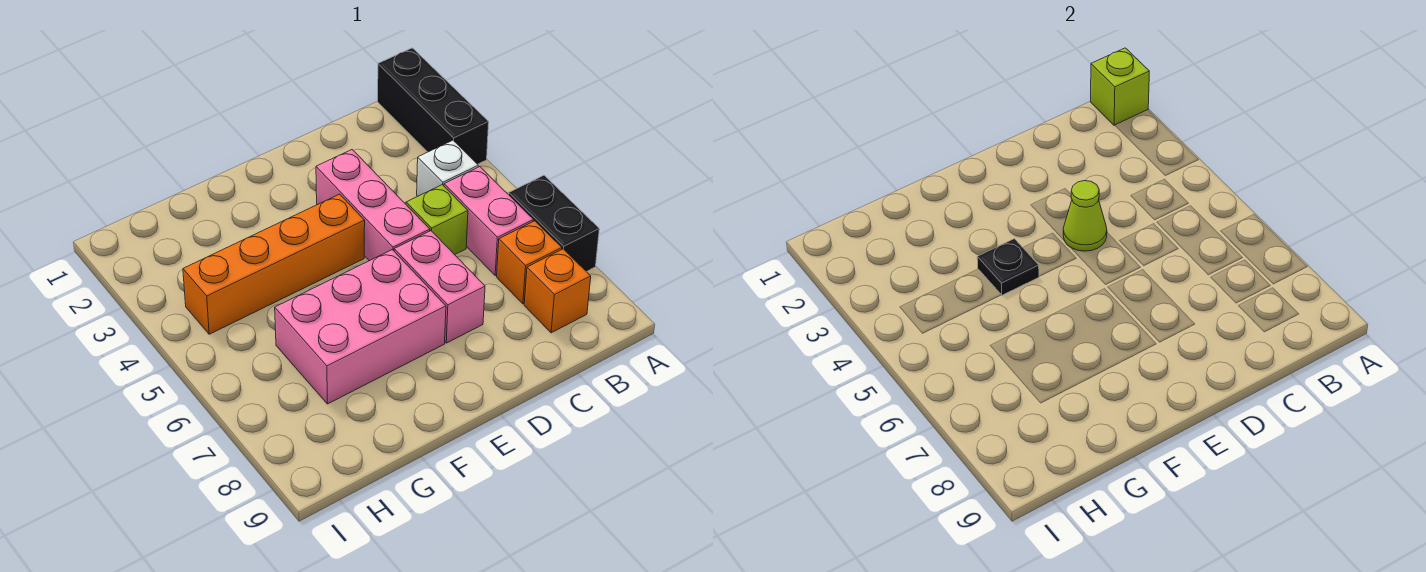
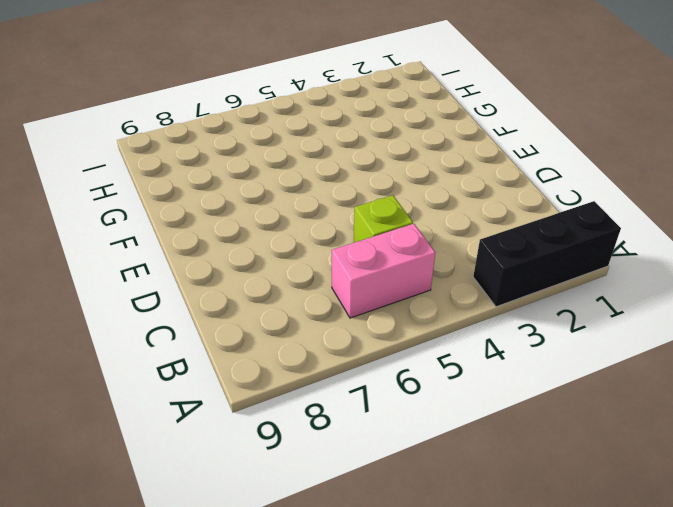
none -> black 1x2 brick [509,175,599,272]
none -> white 1x1 brick [417,140,478,196]
none -> orange 1x1 brick [497,221,562,304]

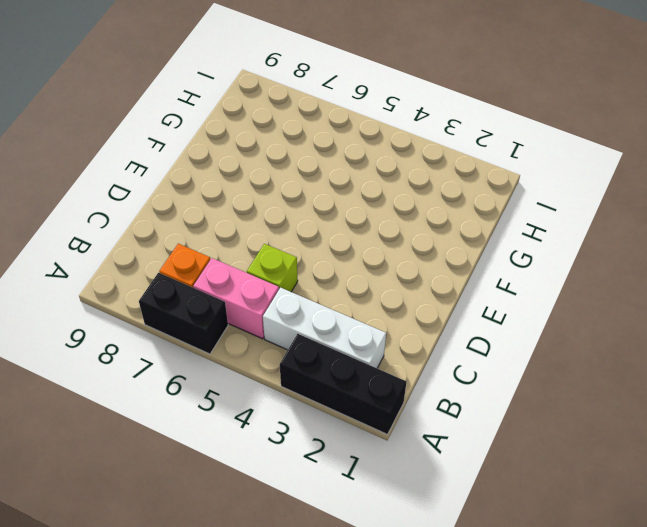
white 1x3 brick [263,288,386,368] -> white 1x1 brick [417,140,478,196]
none -> orange 1x1 brick [524,249,591,333]
none -> pink 1x3 brick [316,150,430,261]
none -> pink 1x2 brick [394,231,485,343]

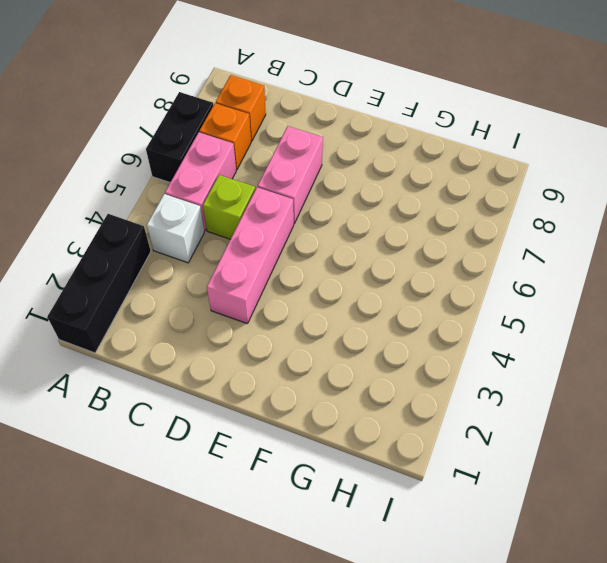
none -> orange 1x4 brick [183,194,365,334]
none -> pink 2x3 brick [275,250,446,404]
none -> lime 1x1 brick [1091,48,1149,125]

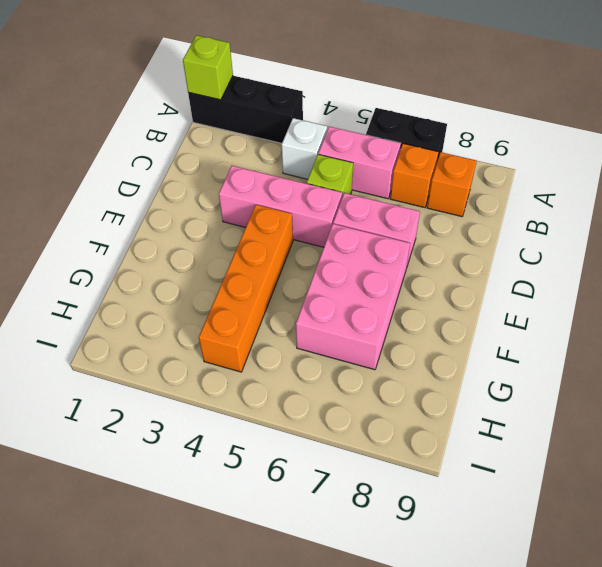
none -> lime 1x1 cone [1063,181,1107,251]
none -> black 1x1 plate [977,239,1039,295]

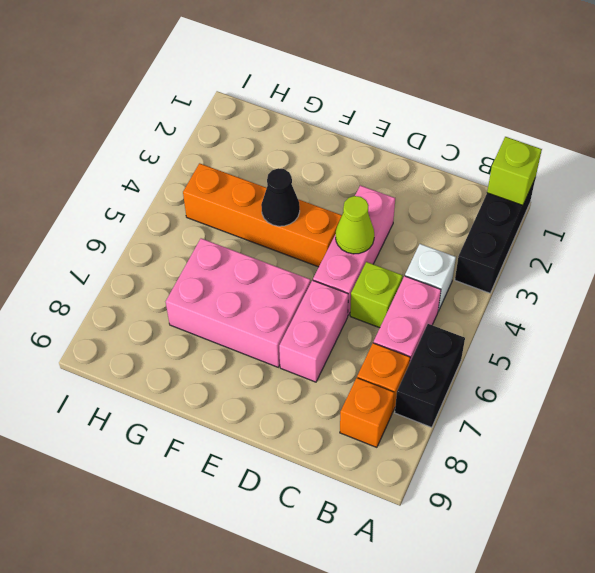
black 1x1 cone [261,168,300,226] -> black 1x1 plate [977,239,1039,295]

